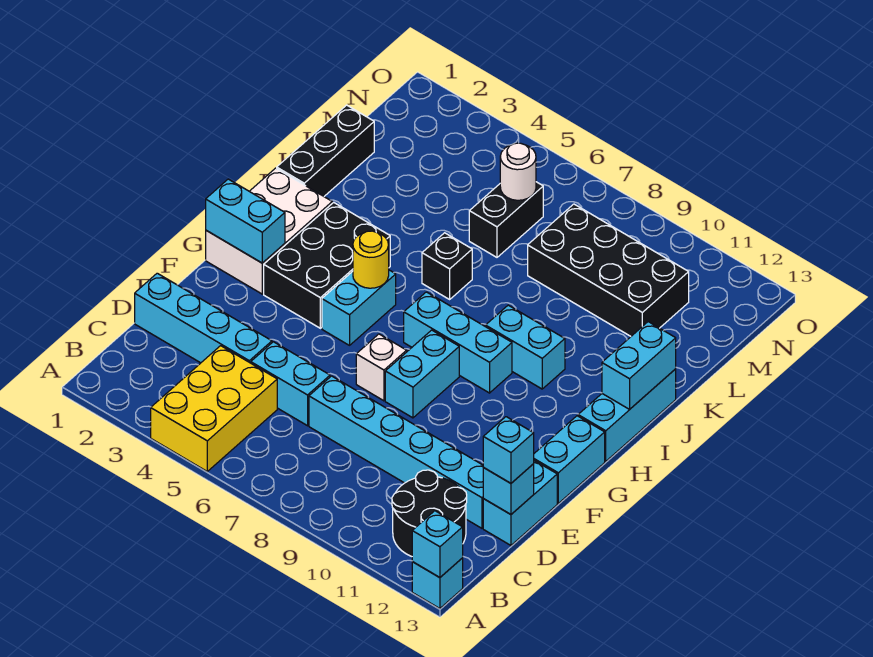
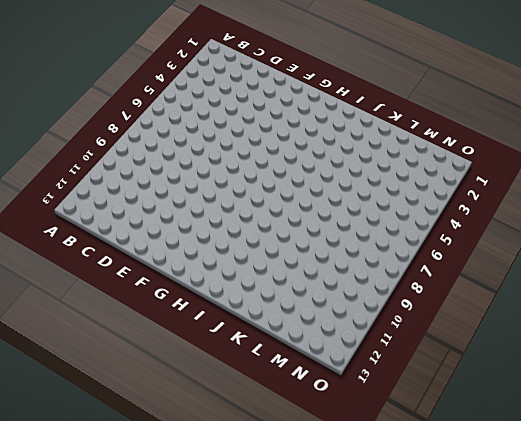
none -> yellow 2x3 brick [151,346,277,471]
none -> cyan 1x1 brick [412,558,463,608]
none -> black 2x2 round brick [392,470,467,556]

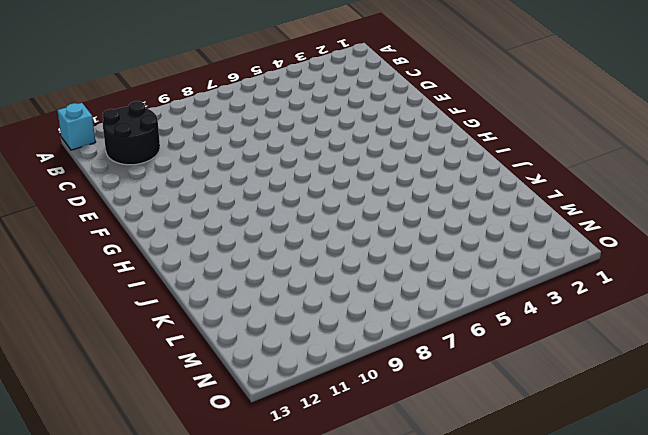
none -> yellow 2x3 brick [151,346,277,471]
none -> cyan 1x4 brick [135,273,272,363]
none -> cyan 1x2 brick [251,342,330,426]

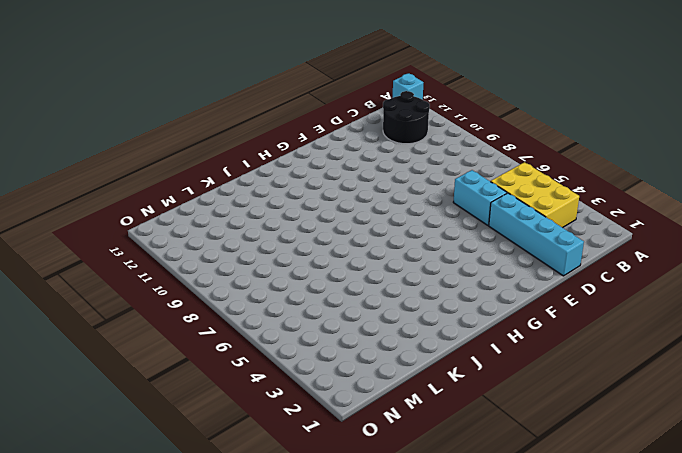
yellow 2x3 brick [491,162,579,228] -> yellow 2x3 brick turned to [151,346,277,471]
none -> cyan 1x6 brick [309,376,484,528]
none -> cyan 1x2 brick [483,460,557,545]
none -> white 1x1 brick [356,334,407,401]

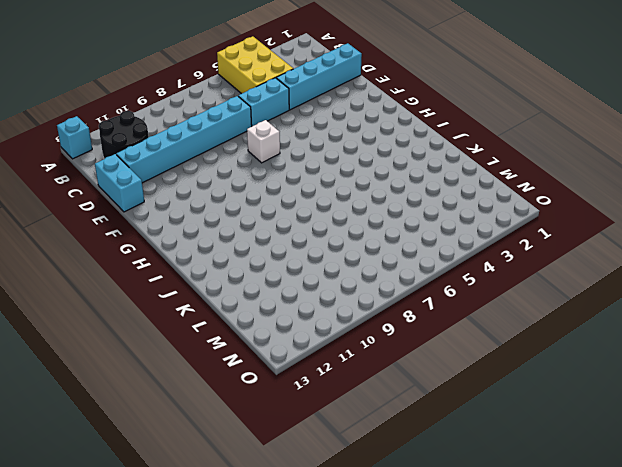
none -> cyan 1x2 brick [385,330,459,418]
none -> cyan 1x2 brick [534,416,605,503]
none -> white 2x3 brick [206,168,332,294]

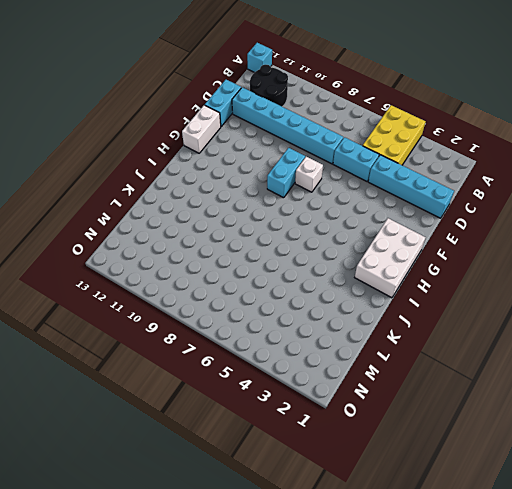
white 1x2 brick [182,105,221,153] -> cyan 1x2 brick [534,416,605,503]
none -> black 2x3 brick [264,202,390,328]
none -> cyan 1x2 brick [322,270,396,345]
none -> cyan 1x3 brick [404,292,512,393]

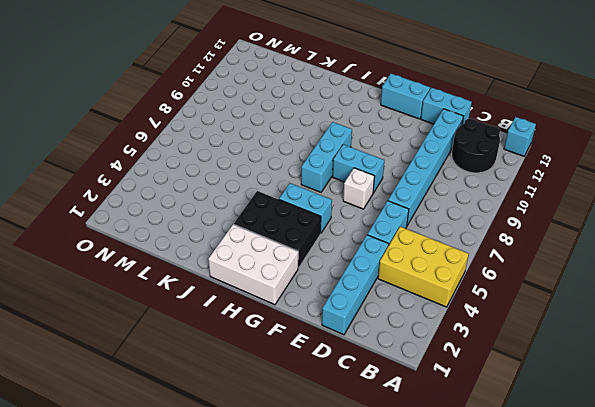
none -> cyan 1x3 brick [578,369,676,461]
none -> cyan 1x2 brick [486,305,565,389]
none -> black 1x3 brick [277,105,374,196]

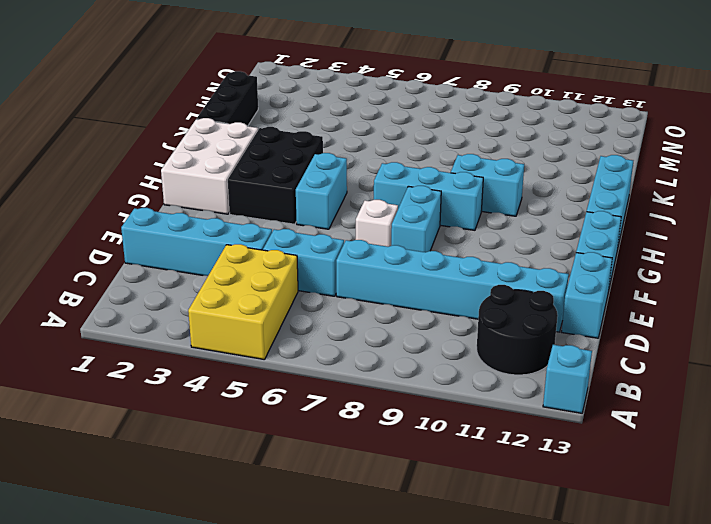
none -> black 1x1 brick [422,233,472,299]
none -> black 1x2 brick [469,182,543,257]
none -> black 2x4 brick [528,204,689,336]

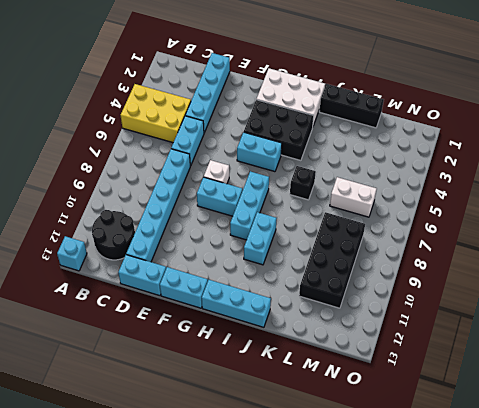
white 1x2 brick [330,177,377,217] -> black 1x2 brick [469,182,543,257]
none -> cyan 1x1 brick [412,511,463,578]
none -> cyan 1x1 brick [483,464,534,514]
none -> cyan 1x2 brick [206,179,285,263]

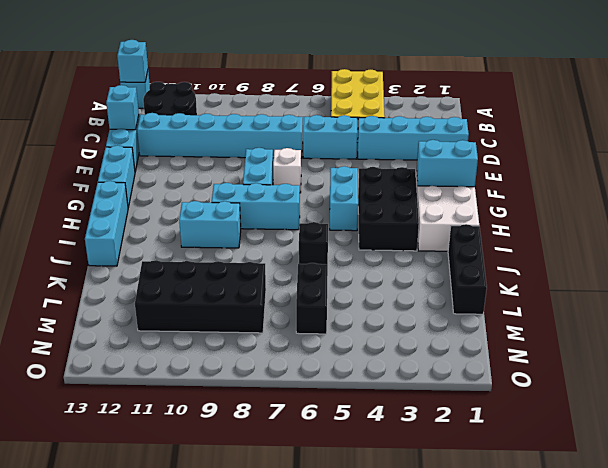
none -> yellow 1x1 round brick [353,231,389,288]
none -> cyan 1x2 brick [602,322,676,409]
none -> white 1x1 round brick [500,143,536,200]

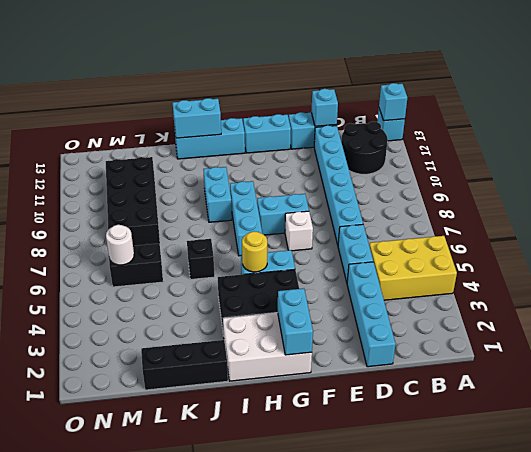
none -> cyan 1x1 brick [483,417,534,483]

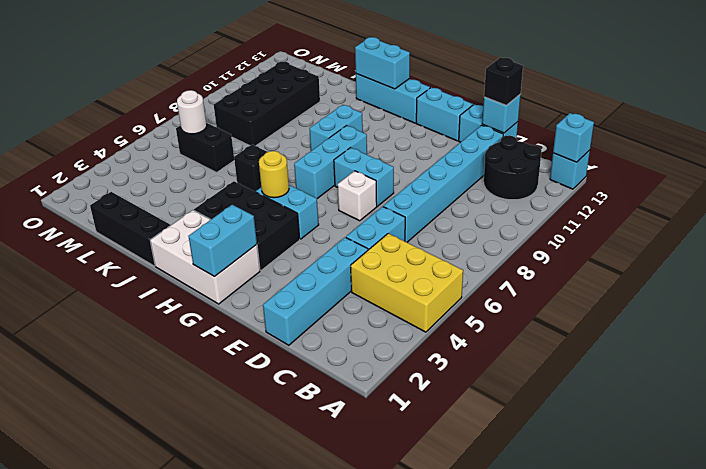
black 1x1 brick [484,57,523,105] -> cyan 1x1 brick [483,417,534,483]

